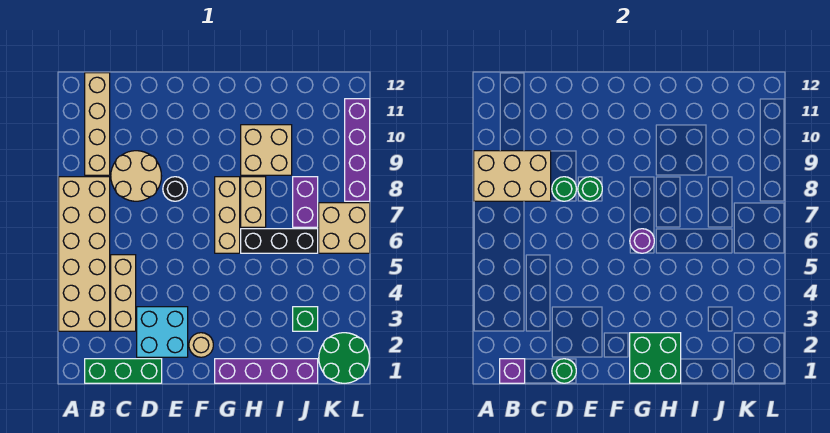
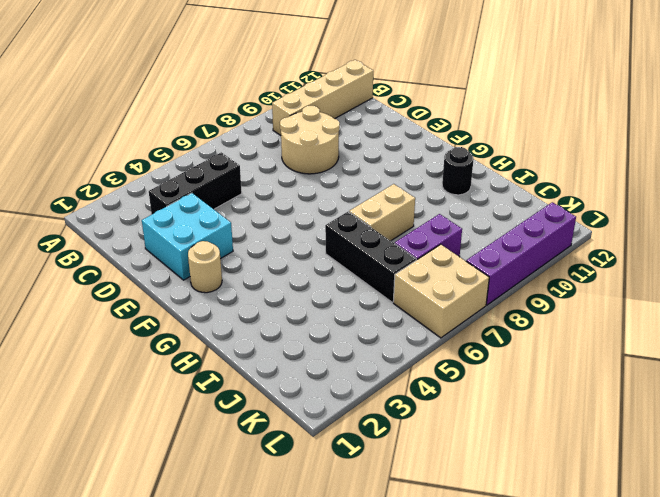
black 1x3 brick [149,152,242,214] -> tan 1x3 brick [111,255,136,331]
black 1x1 round brick [442,147,473,195] -> black 1x1 round brick moved to [163,177,187,201]
none -> tan 2x6 brick [59,177,110,331]
none -> green 1x3 brick [85,359,162,383]
none -> purple 1x4 brick [215,359,318,383]

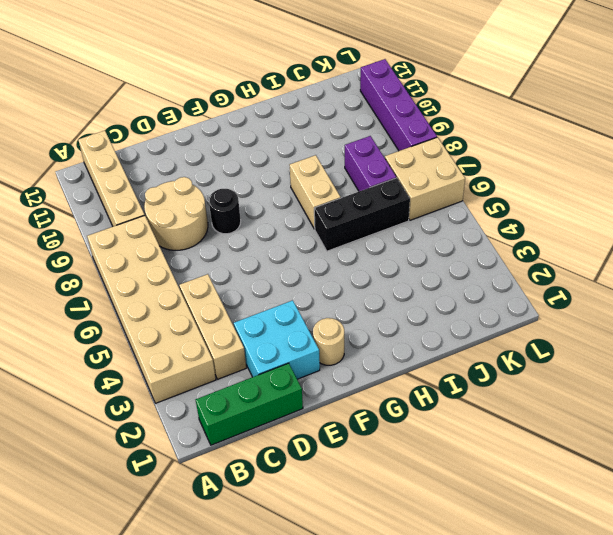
none -> purple 1x4 brick [215,359,318,383]
none -> tan 1x3 brick [215,177,240,253]
none -> tan 2x2 brick [241,125,292,175]

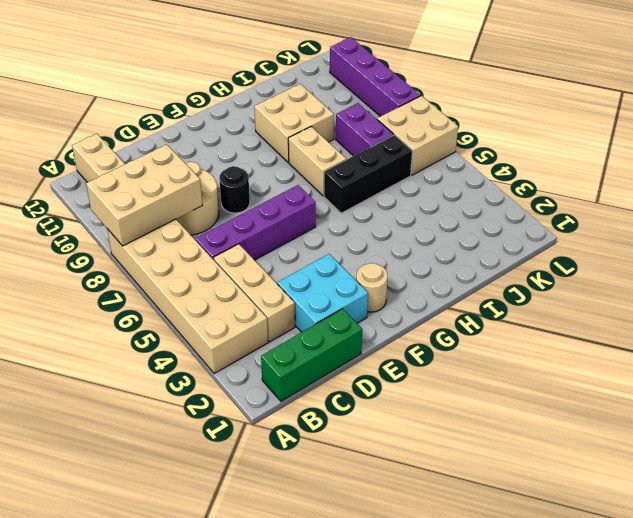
purple 1x4 brick [195,185,316,260] -> purple 1x4 brick moved to [215,359,318,383]
none -> tan 1x3 brick [215,177,240,253]
none -> green 1x1 brick [293,307,318,331]
none -> green 2x2 round brick [319,333,369,383]

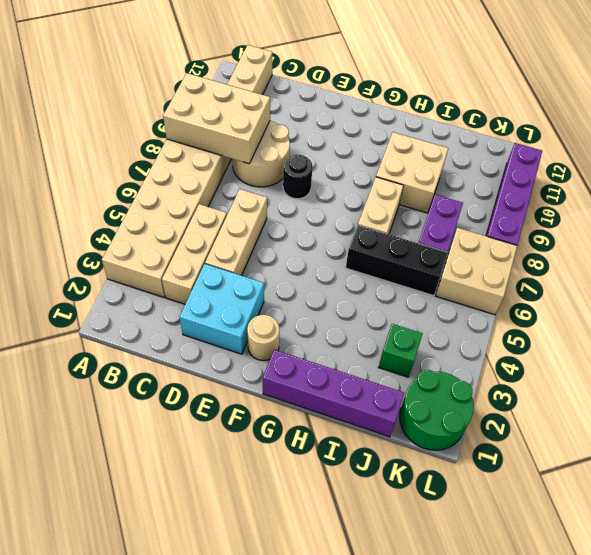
tan 1x3 brick [205,189,267,276] -> tan 1x3 brick moved to [215,177,240,253]
none -> green 1x3 brick [85,359,162,383]
none -> purple 1x1 brick [500,359,525,383]
none -> green 1x1 round brick [552,359,576,383]

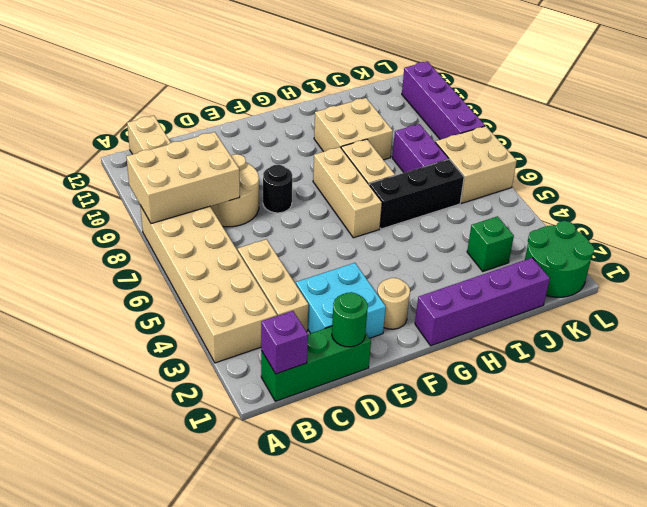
none -> green 1x1 round brick [552,177,576,201]
none -> green 1x1 round brick [578,177,602,201]
none -> green 2x2 brick [630,333,681,383]

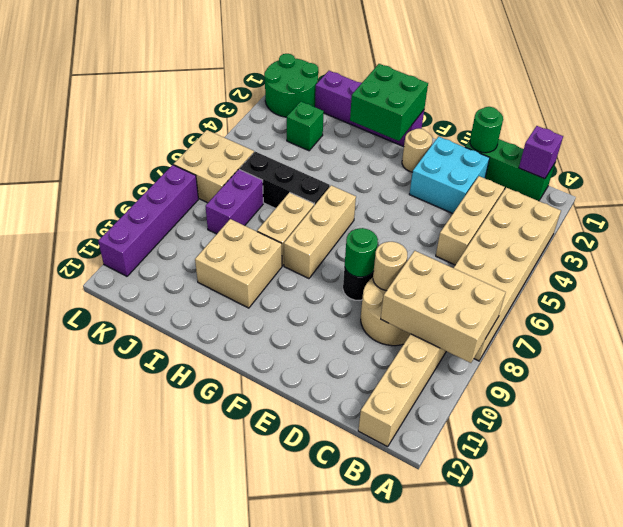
tan 1x1 round brick [373,242,407,291] -> green 1x1 round brick [552,177,576,201]
none -> purple 1x1 round brick [630,229,654,253]

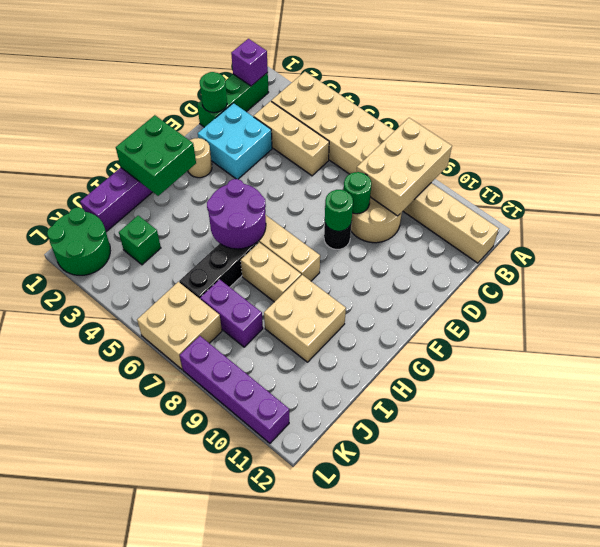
purple 2x2 round brick [207,179,266,249] -> purple 1x1 round brick [630,229,654,253]

